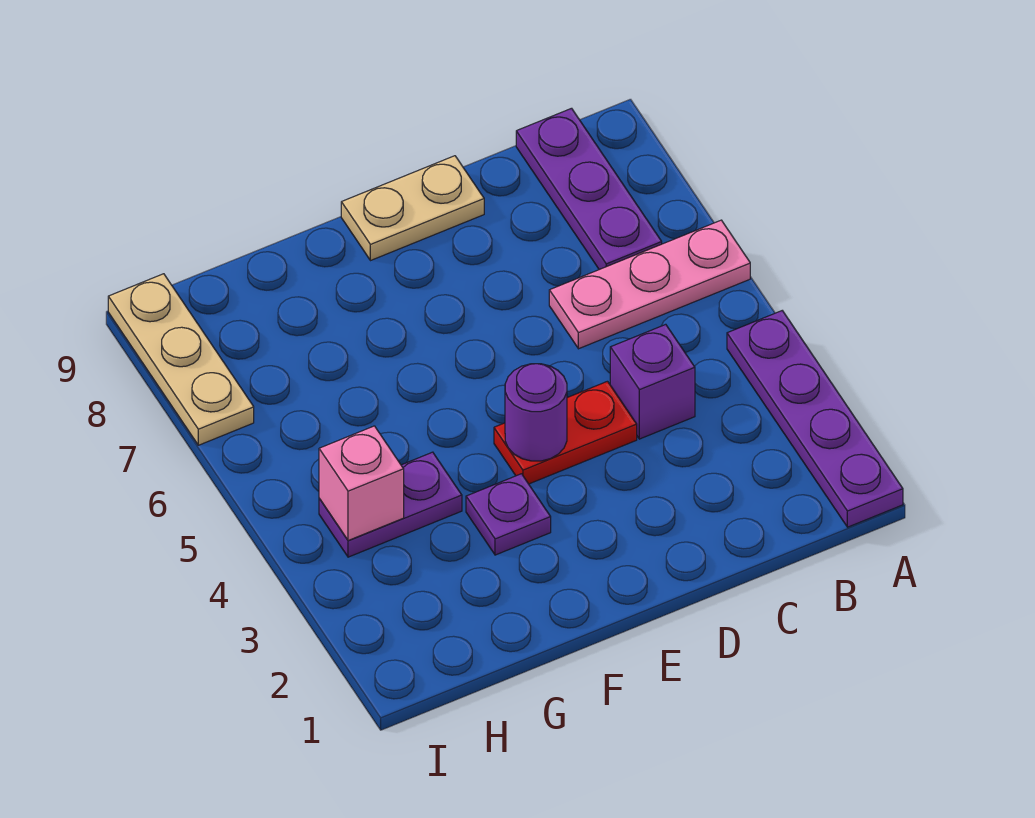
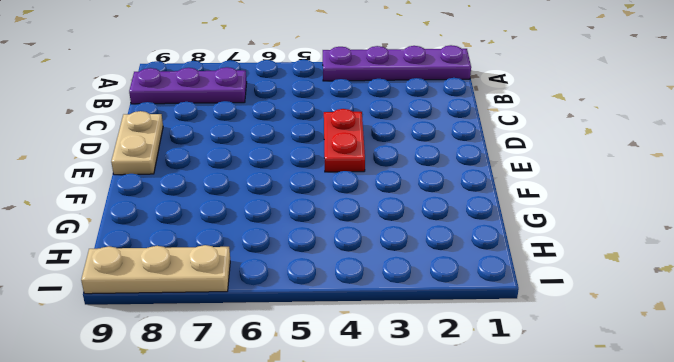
none -> pink 1x3 plate [549,220,750,349]
none -> purple 1x1 brick [610,324,695,439]

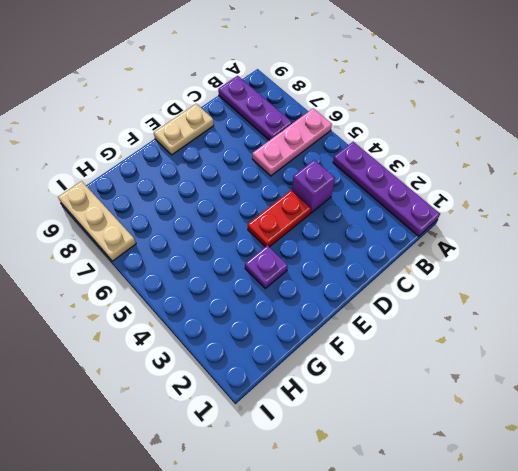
none -> purple 1x2 plate [319,452,462,557]
none -> purple 1x1 round brick [505,364,567,461]

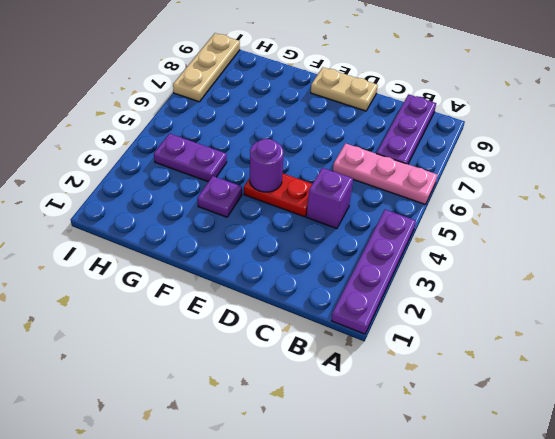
none -> pink 1x1 brick [319,426,404,541]

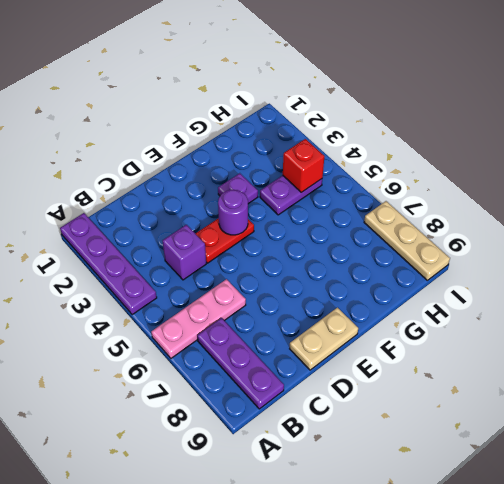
red 1x1 brick [283,139,325,192] -> pink 1x1 brick [319,426,404,541]

